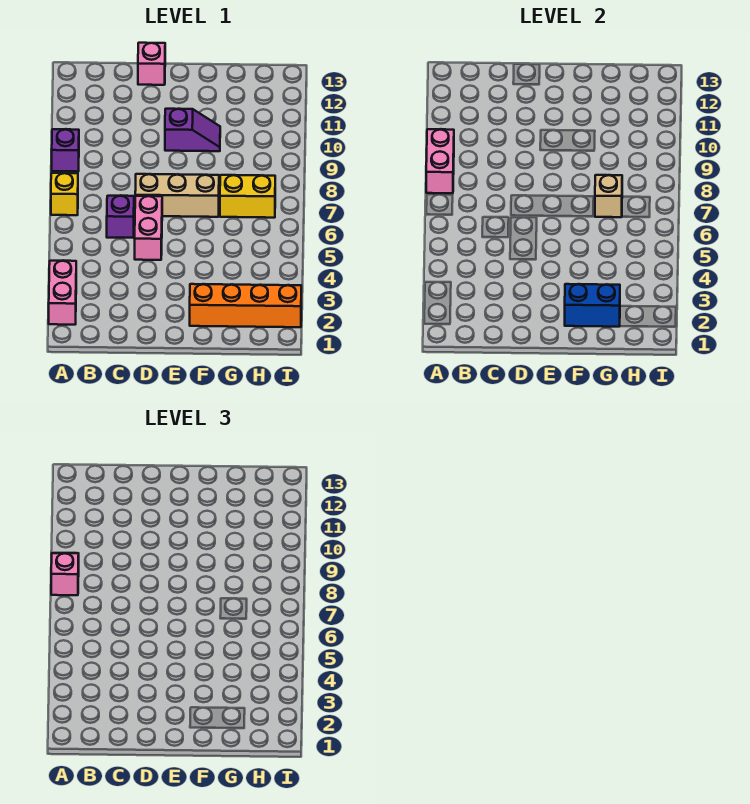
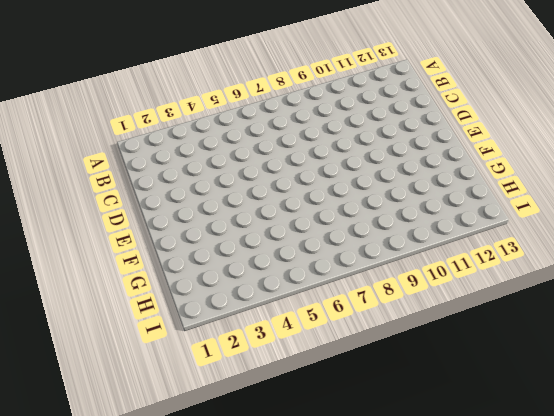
none -> pink 1x2 brick [49,261,76,325]
none -> yellow 1x1 brick [51,173,78,215]
none -> purple 1x1 brick [52,129,79,172]

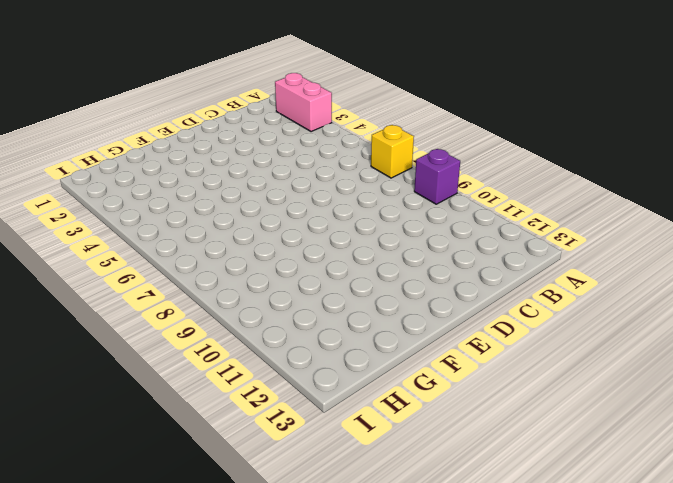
none -> purple 1x1 brick [107,196,134,238]
none -> pink 1x2 brick [135,196,162,260]
none -> tan 1x3 brick [135,174,219,217]

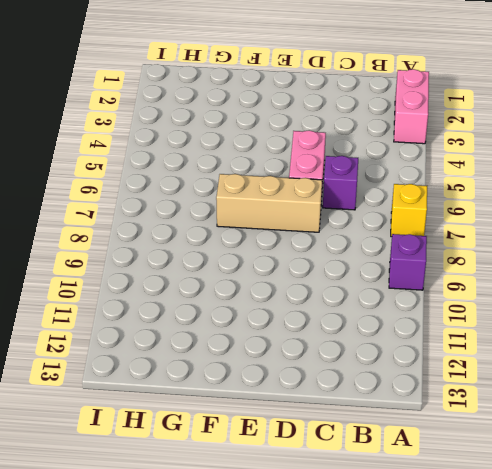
none -> pink 1x1 brick [138,43,165,85]
none -> purple 1x2 slope [165,109,220,151]
none -> orange 1x4 brick [190,284,301,327]

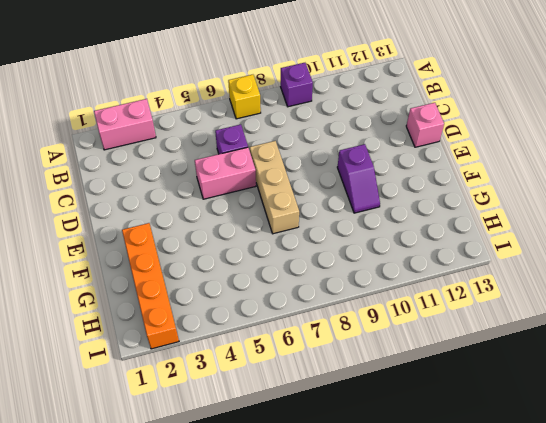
none -> yellow 1x2 brick [220,175,275,218]
none -> pink 1x2 brick [426,129,454,193]
none -> blue 1x2 brick [565,284,620,327]

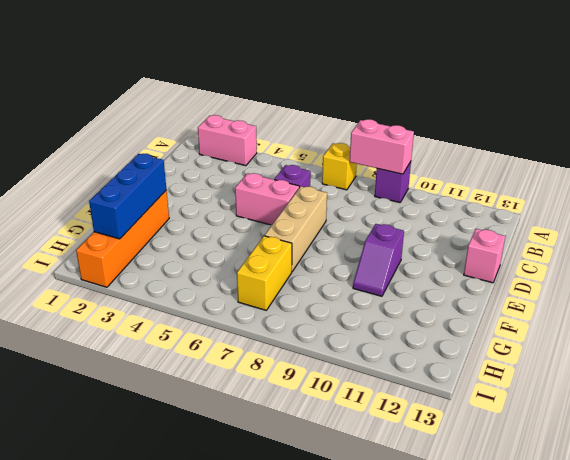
blue 1x3 brick [89,154,166,239] -> blue 1x2 brick [565,284,620,327]
none -> tan 1x1 brick [595,175,622,217]
none -> pink 1x1 brick [51,553,79,595]

